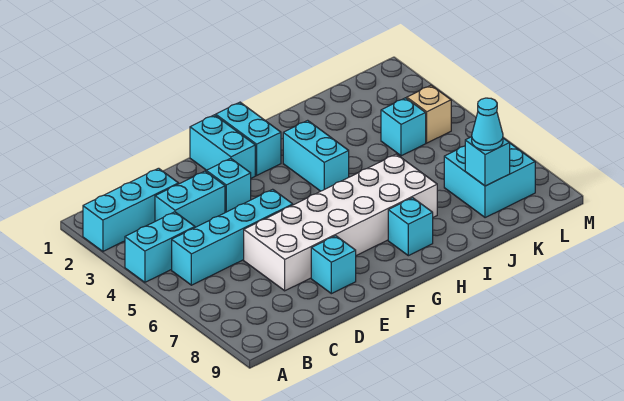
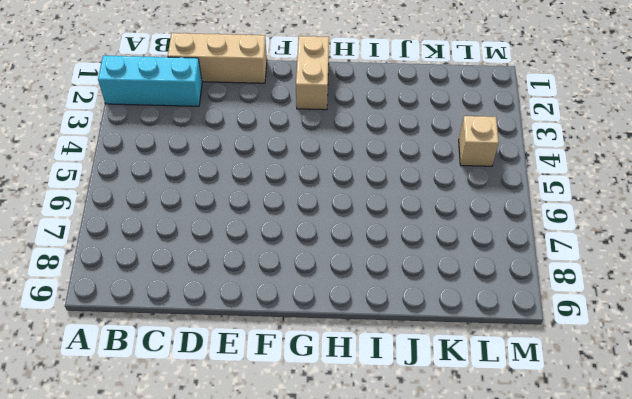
tan 1x3 brick [168,33,267,83] -> none
tan 1x2 brick [296,36,329,110] -> cyan 1x2 brick [216,102,281,175]
none -> cyan 1x2 brick [125,212,195,282]
none -> cyan 1x4 brick [172,189,293,285]
none -> cyan 1x2 brick [155,171,225,227]

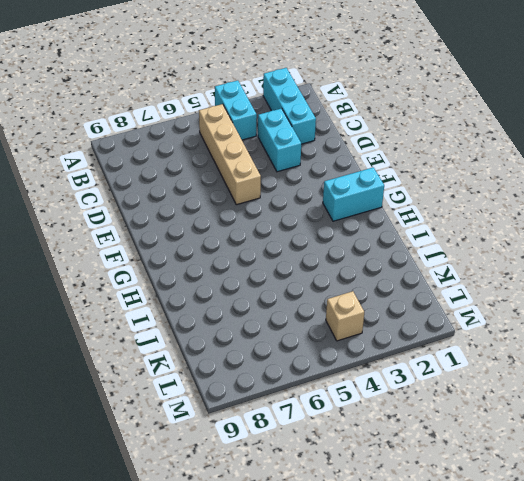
tan 1x4 brick [199,104,261,205] -> cyan 1x4 brick [172,189,293,285]
none -> white 2x6 brick [244,154,437,291]
none -> cyan 1x1 brick [206,158,251,213]
none -> cyan 1x1 brick [311,236,356,294]

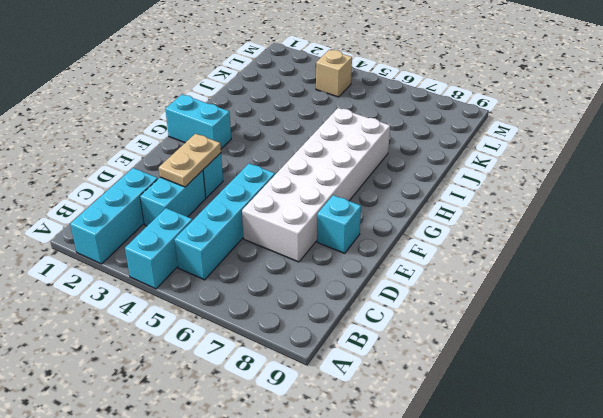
tan 1x2 plate [159,134,221,187] -> none
none -> cyan 1x2 brick [190,115,255,178]
none -> cyan 1x2 brick [283,120,349,191]
none -> cyan 1x1 brick [388,198,433,256]

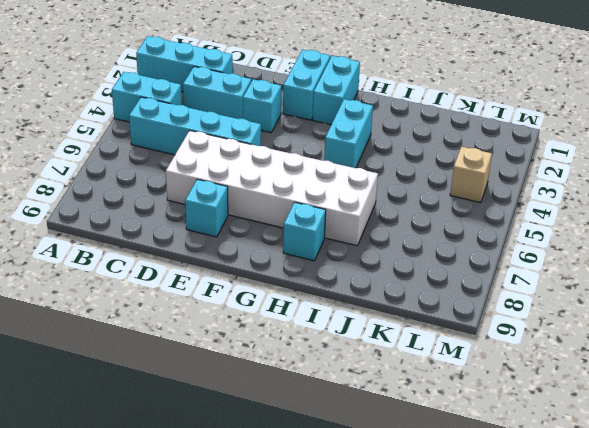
none -> cyan 1x1 brick [381,98,426,156]
none -> cyan 2x2 brick [444,143,535,218]
none -> cyan 1x1 brick [465,137,510,186]

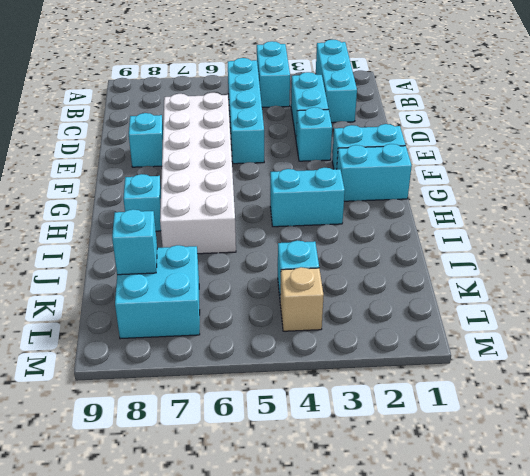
none -> cyan 1x1 cone [472,98,503,150]

